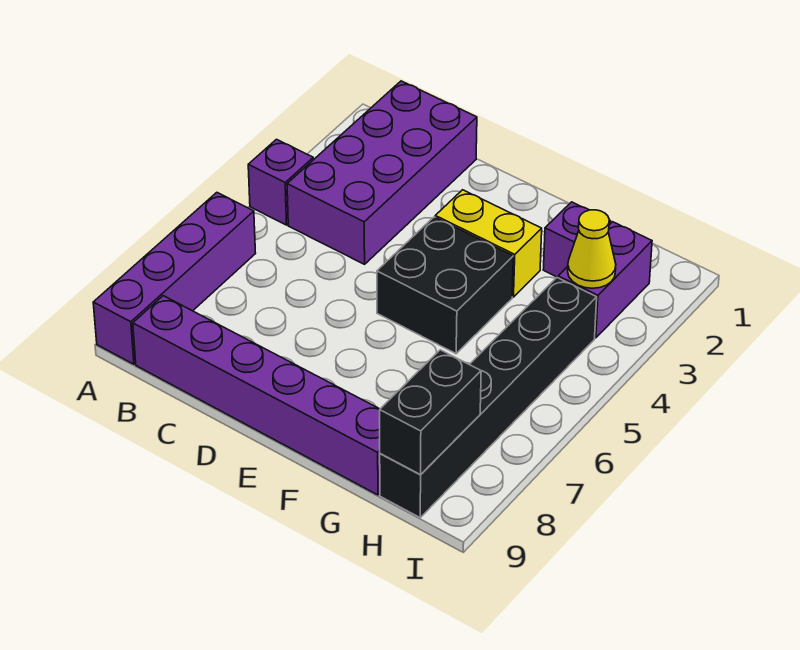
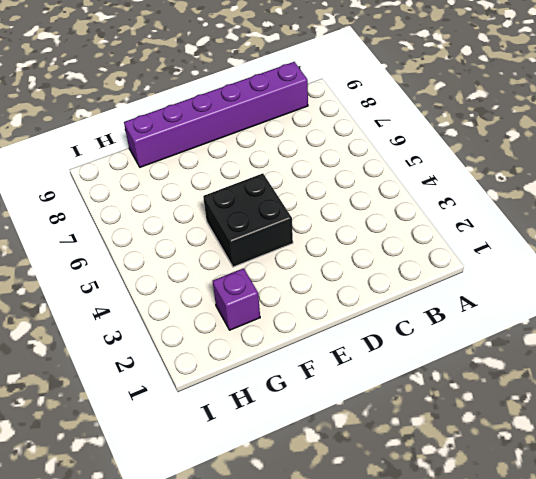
none -> purple 1x1 brick [248,139,313,225]
none -> purple 1x4 brick [93,193,256,364]

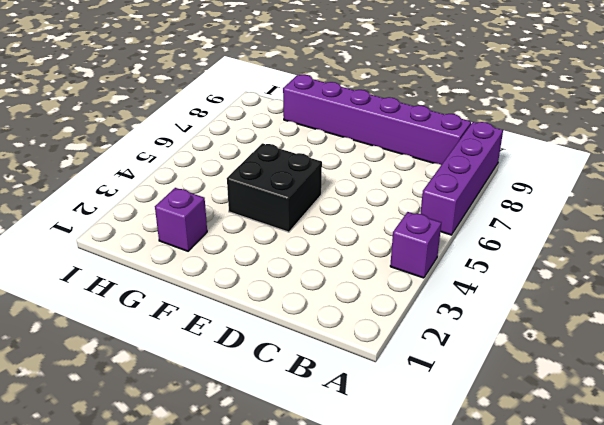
none -> purple 2x4 brick [287,81,477,264]
none -> yellow 1x2 brick [435,190,542,297]

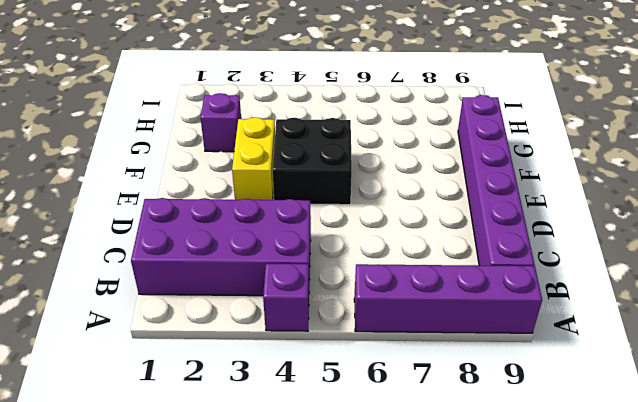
none -> purple 1x2 brick [558,222,652,338]
none -> black 1x6 brick [380,278,597,517]

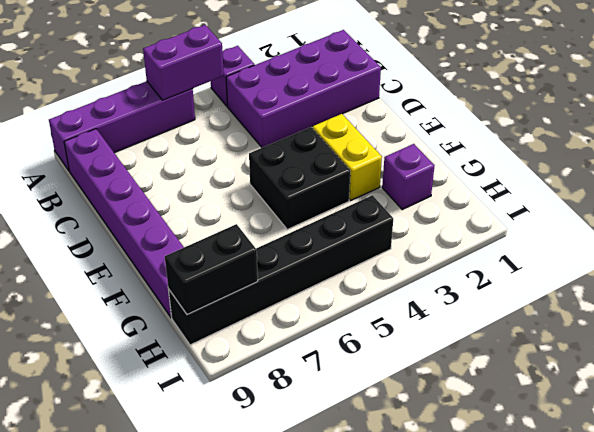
purple 1x2 brick [143,25,224,100] -> purple 1x2 brick moved to [558,222,652,338]
none -> yellow 1x1 cone [568,210,616,288]

